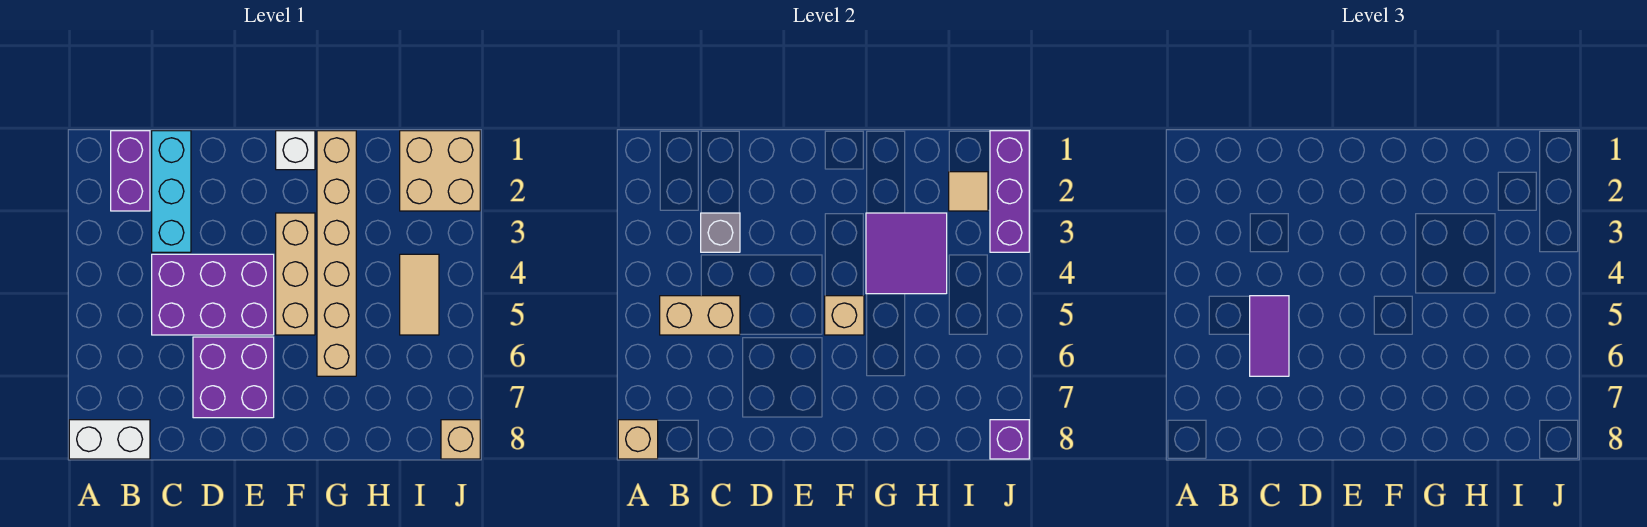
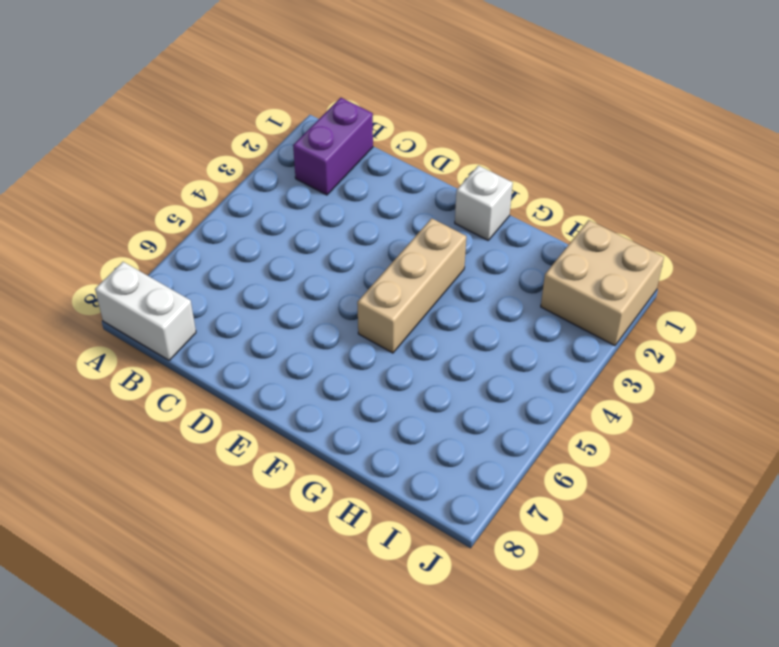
none -> cyan 1x3 brick [152,131,191,252]
none -> purple 2x3 brick [152,254,274,335]
none -> purple 2x2 brick [193,337,274,418]

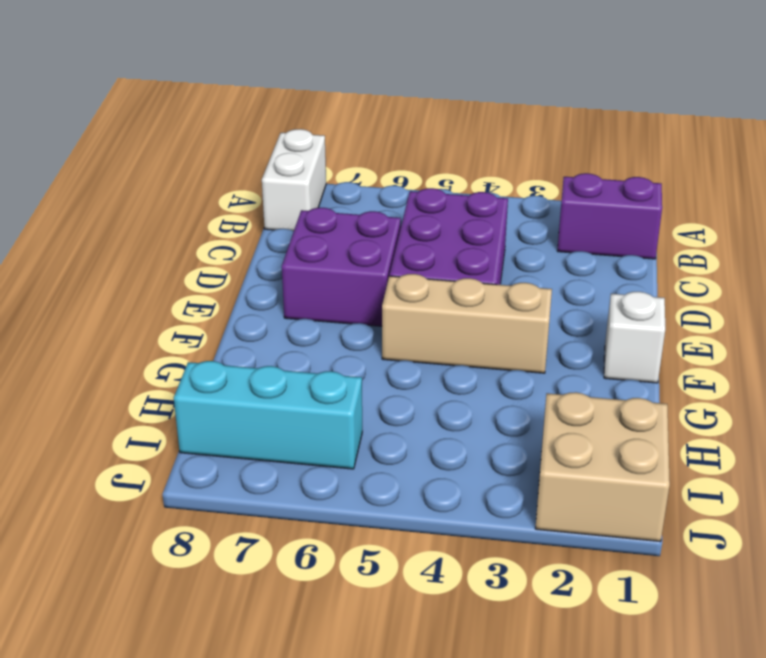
cyan 1x3 brick [174,361,362,469] -> cyan 1x3 brick moved to [152,131,191,252]
none -> tan 1x6 brick [317,131,356,376]
none -> tan 1x2 tile [400,254,439,335]
none -> tan 1x1 brick [441,420,480,459]

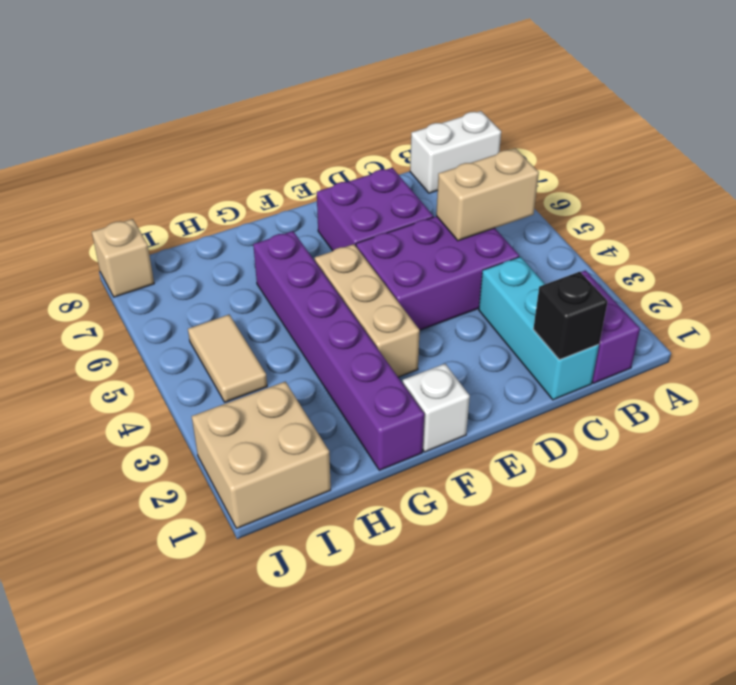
black 1x1 brick [533,272,608,360] -> none
purple 1x6 brick [253,231,424,470] -> tan 1x6 brick [317,131,356,376]
none -> tan 1x1 brick [618,420,658,459]
none -> grey 1x1 brick [701,213,740,252]
none -> tan 1x1 brick [825,296,864,335]

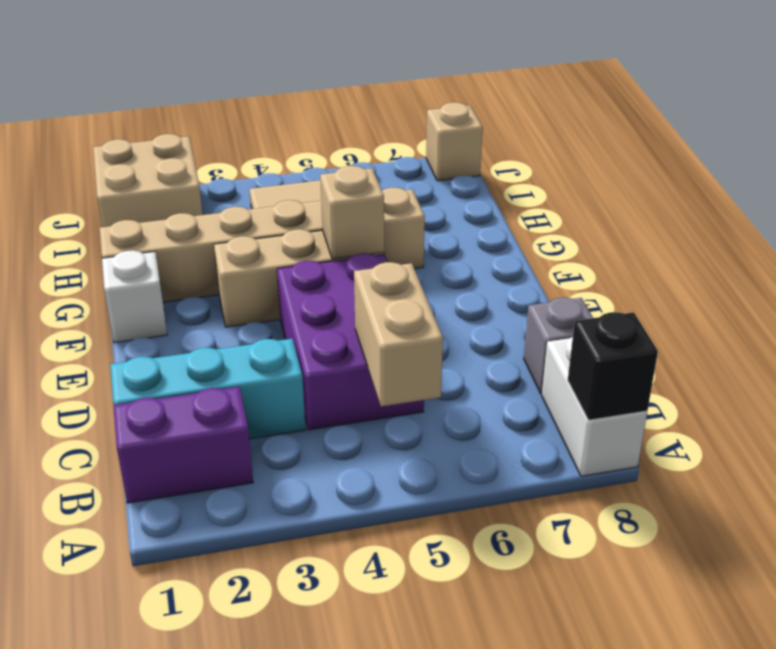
black 1x1 brick [568,312,658,420] -> tan 1x1 brick [618,420,658,459]
grey 1x1 brick [524,297,593,394] -> grey 1x1 brick moved to [701,213,740,252]
none -> purple 2x2 brick [193,337,274,418]
none -> purple 2x2 tile [866,213,947,294]
none -> tan 1x1 tile [949,172,988,211]

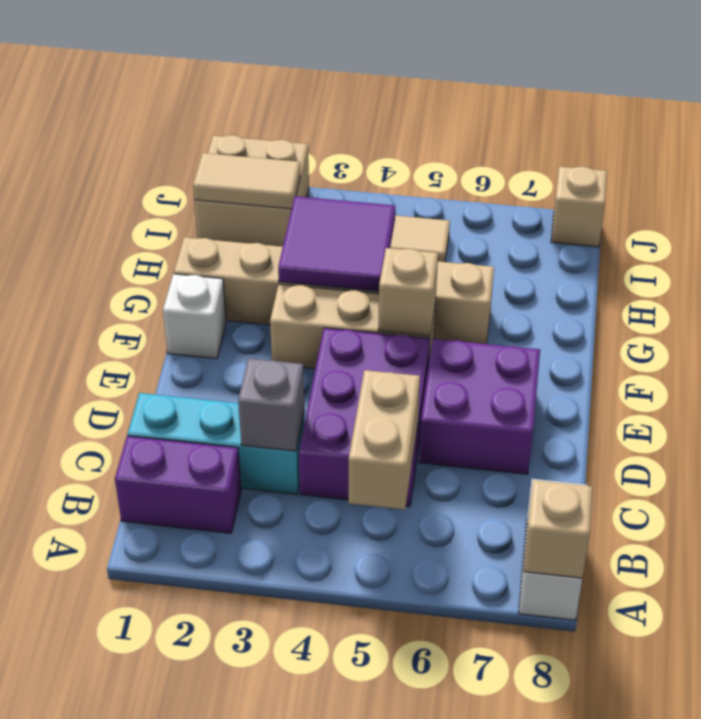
tan 1x2 tile [193,153,300,209] -> tan 1x1 tile [949,172,988,211]
none -> purple 1x3 brick [990,131,1029,252]
none -> purple 1x1 brick [990,420,1029,459]
none -> purple 1x2 tile [1250,296,1289,376]

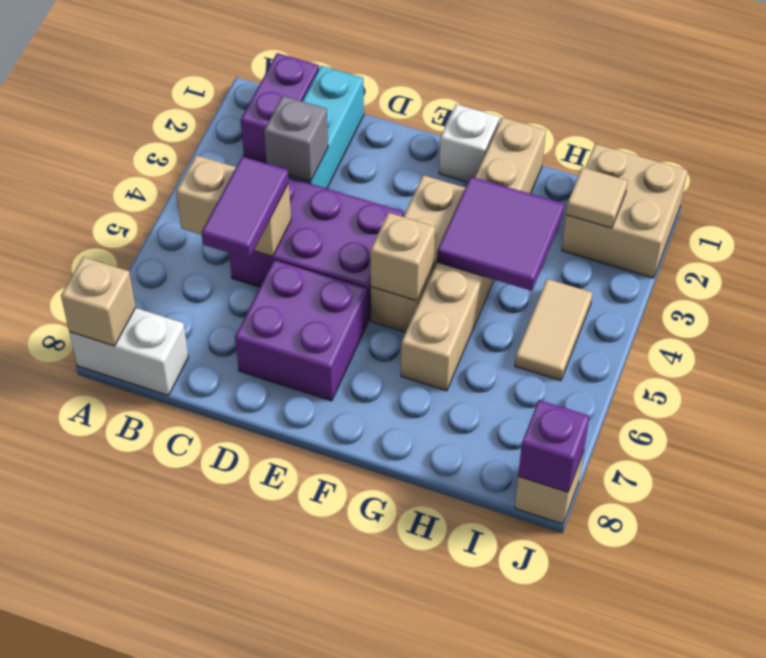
none -> purple 1x3 brick [990,131,1029,252]

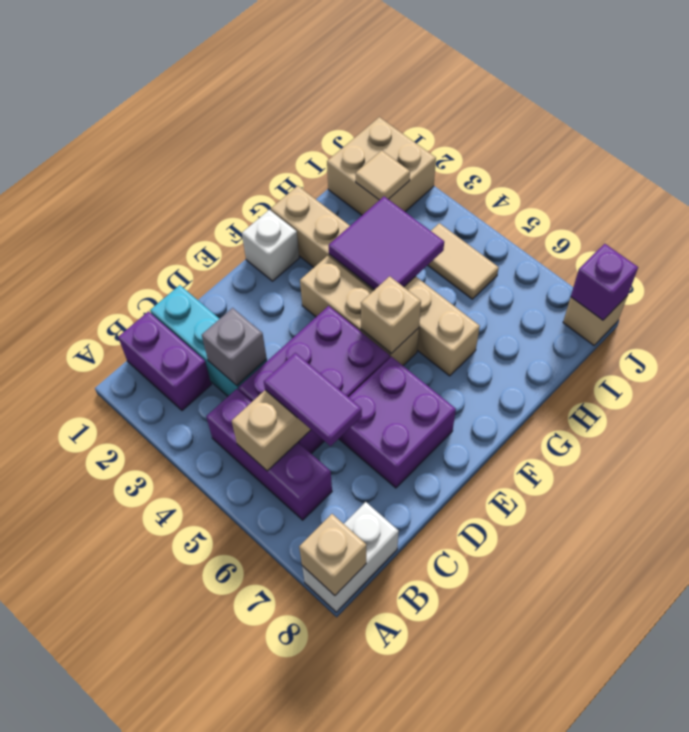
purple 1x3 brick [206,389,332,520] -> purple 1x3 brick moved to [990,131,1029,252]

